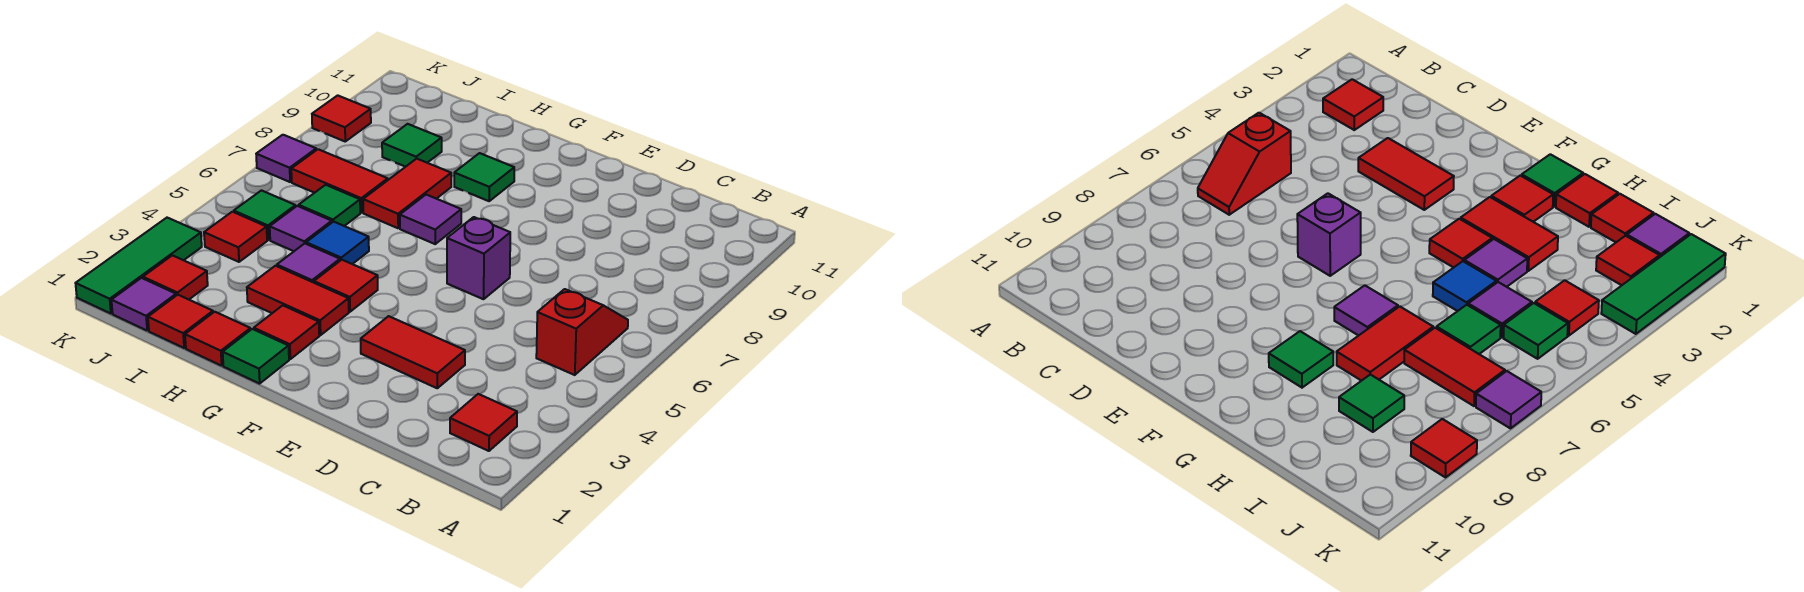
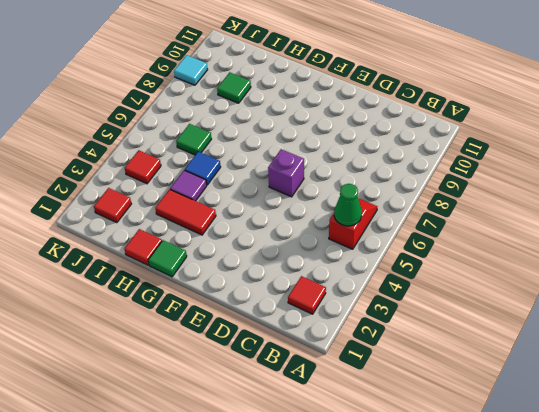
green 1x1 cone [334,184,362,226] -> none
cyan 1x1 tile [174,55,208,85] -> red 1x1 tile [312,95,371,141]
none -> red 1x2 tile [361,316,465,388]
none -> red 1x1 tile [254,305,319,359]
none -> red 1x1 tile [314,260,378,312]

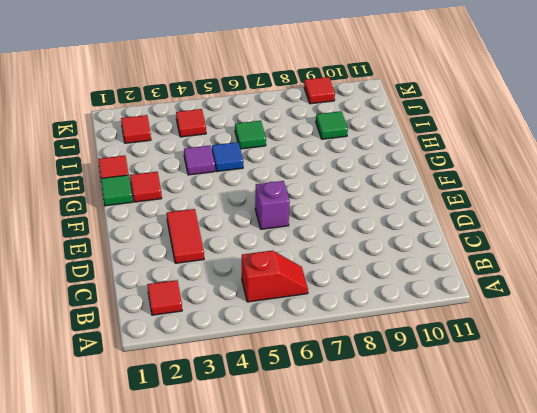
none -> red 1x2 tile [247,266,349,335]
none -> red 1x1 tile [314,260,378,312]
none -> purple 1x1 tile [400,195,461,244]

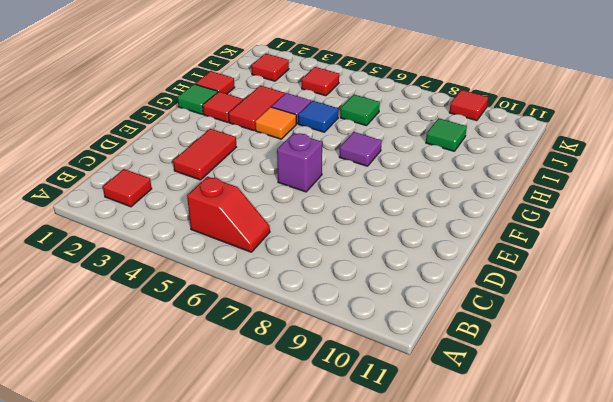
orange 1x1 tile [255,107,296,139] -> red 1x1 tile [314,260,378,312]
none -> green 1x1 tile [454,153,514,201]
none -> red 1x2 tile [363,159,451,228]
none -> red 1x1 tile [148,295,213,348]

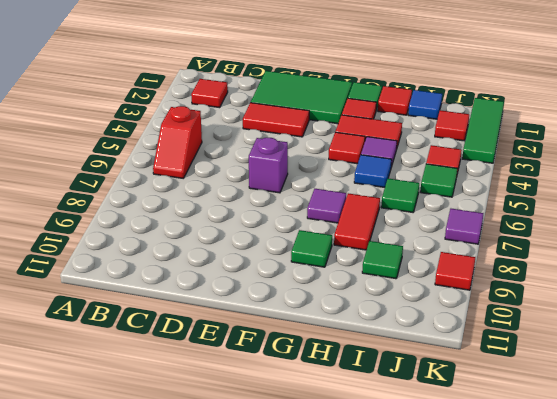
green 2x3 tile [251,71,352,124] -> none
blue 1x1 tile [408,90,442,119] -> red 1x1 tile [148,295,213,348]
none -> purple 1x1 tile [270,206,332,251]
none -> red 1x2 tile [291,149,388,213]
none -> purple 1x1 tile [111,278,176,330]

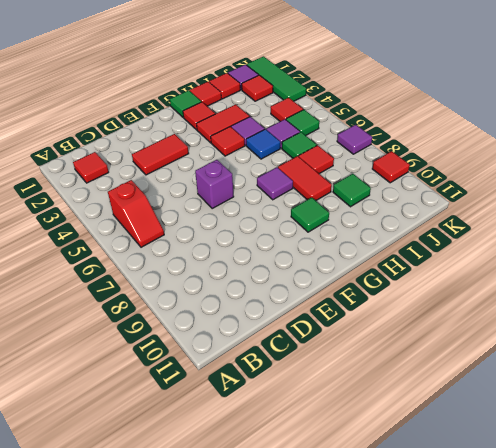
red 1x1 tile [299,145,334,174] -> red 1x2 tile [291,149,388,213]

